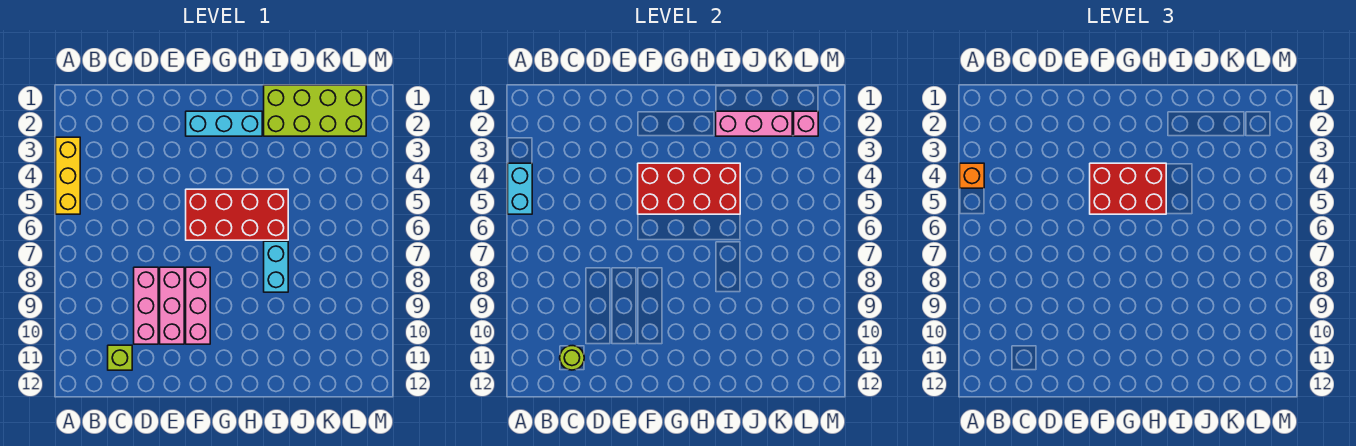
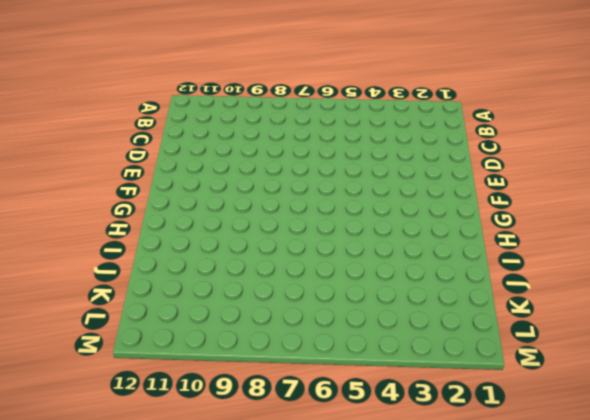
none -> yellow 1x3 brick [56,137,80,214]
none -> lime 1x1 brick [108,345,132,370]
none -> pink 1x3 brick [134,267,158,344]

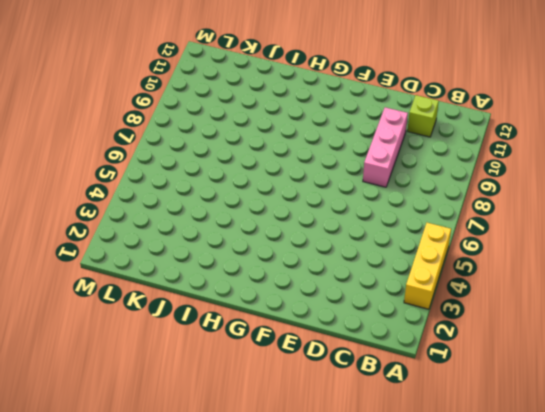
none -> pink 1x3 brick [160,267,184,344]
none -> cyan 1x3 brick [186,111,262,136]
none -> red 2x4 brick [186,189,288,240]

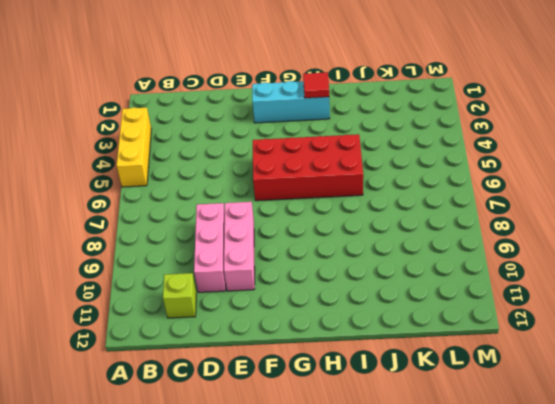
red 1x1 tile [303,72,329,98] -> none
none -> pink 1x3 brick [186,267,210,344]
none -> lime 2x4 brick [264,85,366,136]
none -> cyan 1x2 brick [264,241,288,292]

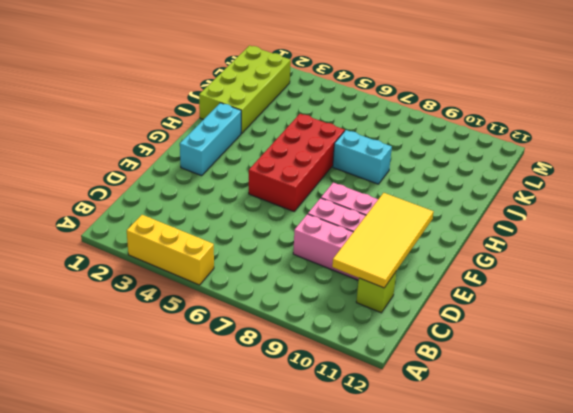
yellow 2x4 tile [332,193,434,288] -> lime 1x1 round brick [560,346,584,370]
none -> cyan 1x2 brick [508,163,532,214]
none -> red 2x4 brick [638,163,740,214]
none -> pink 1x3 brick [716,111,792,136]

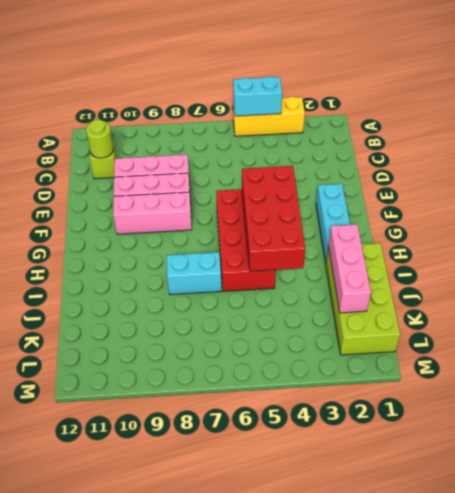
none -> pink 1x1 brick [794,111,818,136]
none -> orange 1x1 brick [960,163,984,188]
none -> red 2x3 brick [1090,163,1166,214]

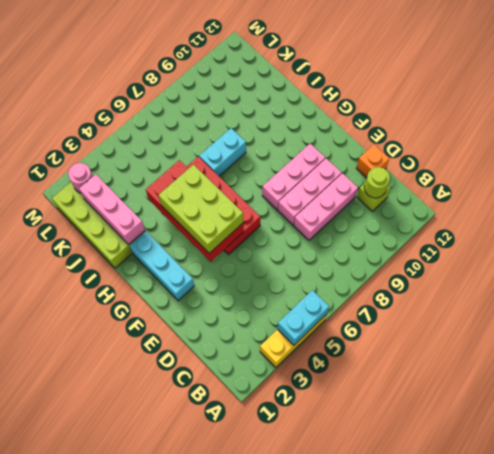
orange 1x1 brick [356,145,389,178] -> orange 1x1 brick moved to [960,163,984,188]
lime 2x3 brick [158,165,243,253] -> red 2x3 brick [1090,163,1166,214]
pink 1x1 round brick [68,163,93,193] -> pink 1x1 brick [794,111,818,136]

